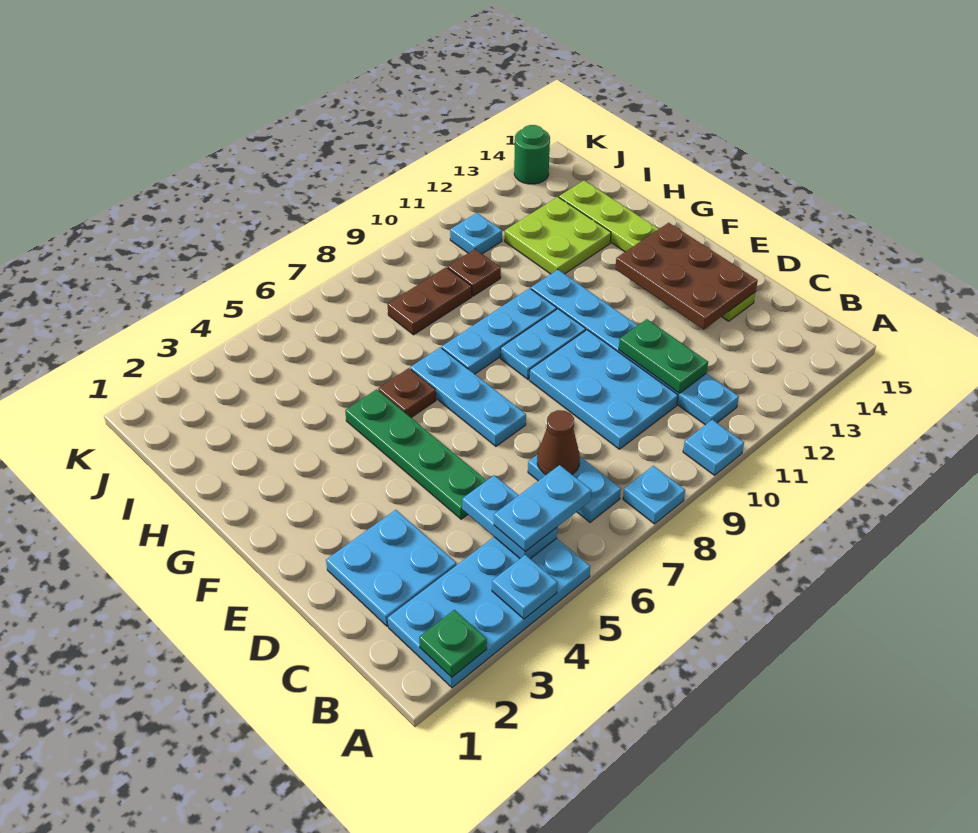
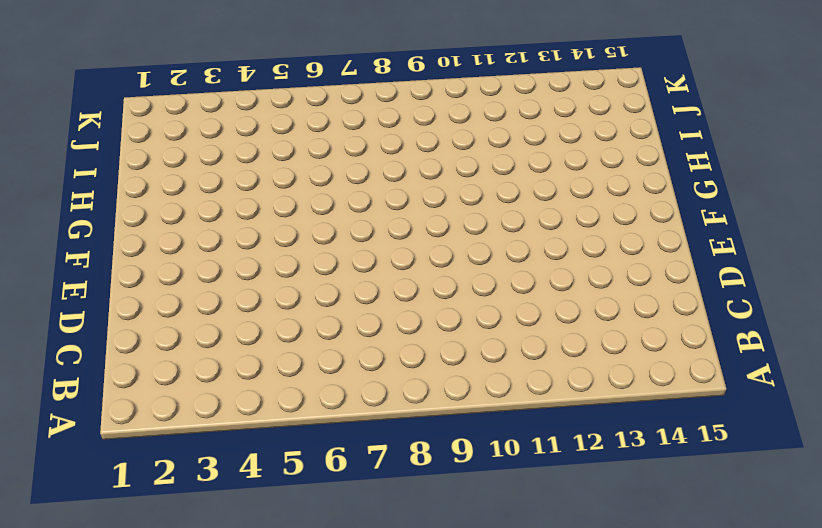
none -> cyan 2x4 plate [388,537,590,688]
none -> cyan 1x1 plate [623,466,685,524]
none -> cyan 1x1 plate [683,420,744,475]

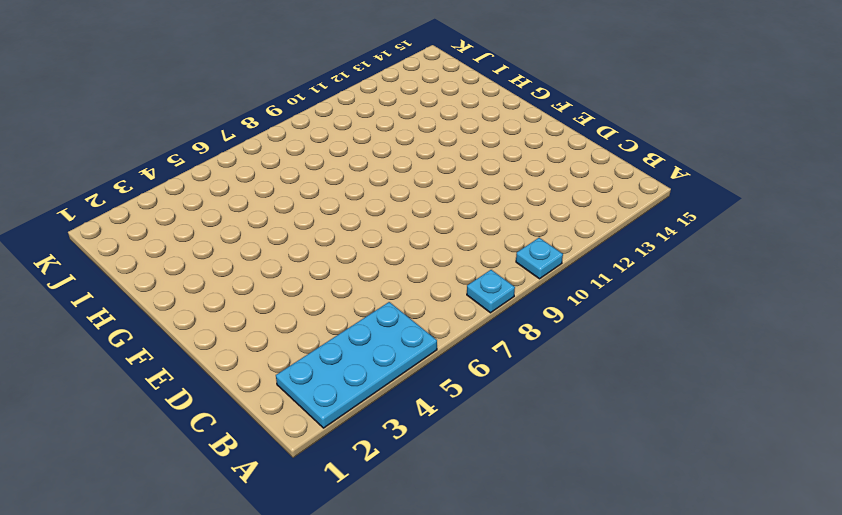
none -> cyan 1x2 plate [528,455,621,522]
none -> cyan 1x6 plate [531,270,739,425]
none -> cyan 2x2 plate [326,510,456,626]

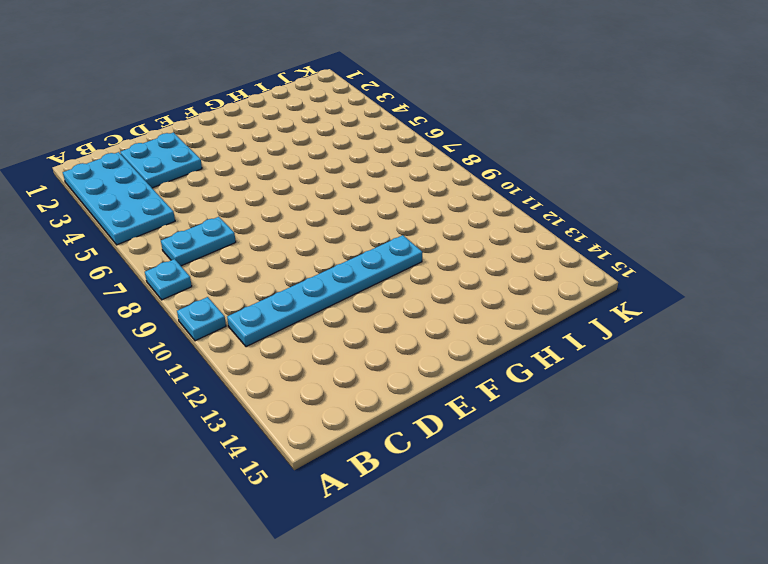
none -> cyan 2x3 plate [529,330,678,449]
none -> green 1x4 plate [345,389,487,519]
none -> lime 1x6 plate [559,181,755,321]

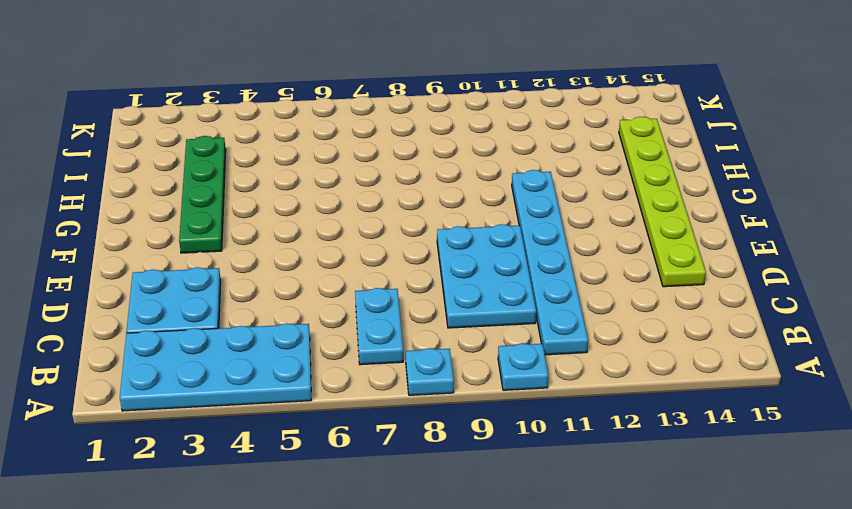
green 1x4 plate [179,136,226,253] -> green 1x4 plate moved to [345,389,487,519]
none -> cyan 1x3 plate [410,347,526,446]
none -> cyan 1x2 plate [500,309,586,379]
none -> brown 1x1 plate [378,368,436,417]

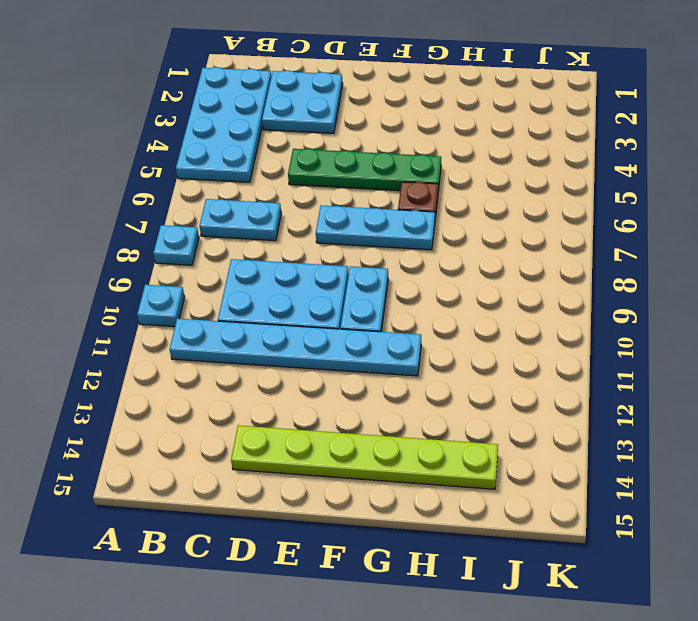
none -> cyan 1x3 plate [442,288,557,374]
none -> lime 2x2 plate [505,197,611,274]
none -> brown 1x2 plate [388,267,472,335]

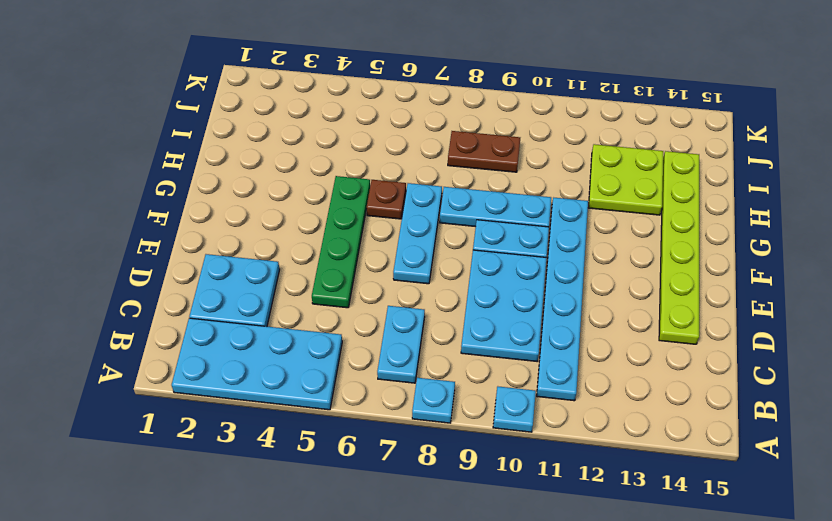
none -> brown 1x1 plate [448,249,501,296]
none -> cyan 1x1 plate [450,213,502,254]
none -> green 1x1 round brick [514,125,550,184]

